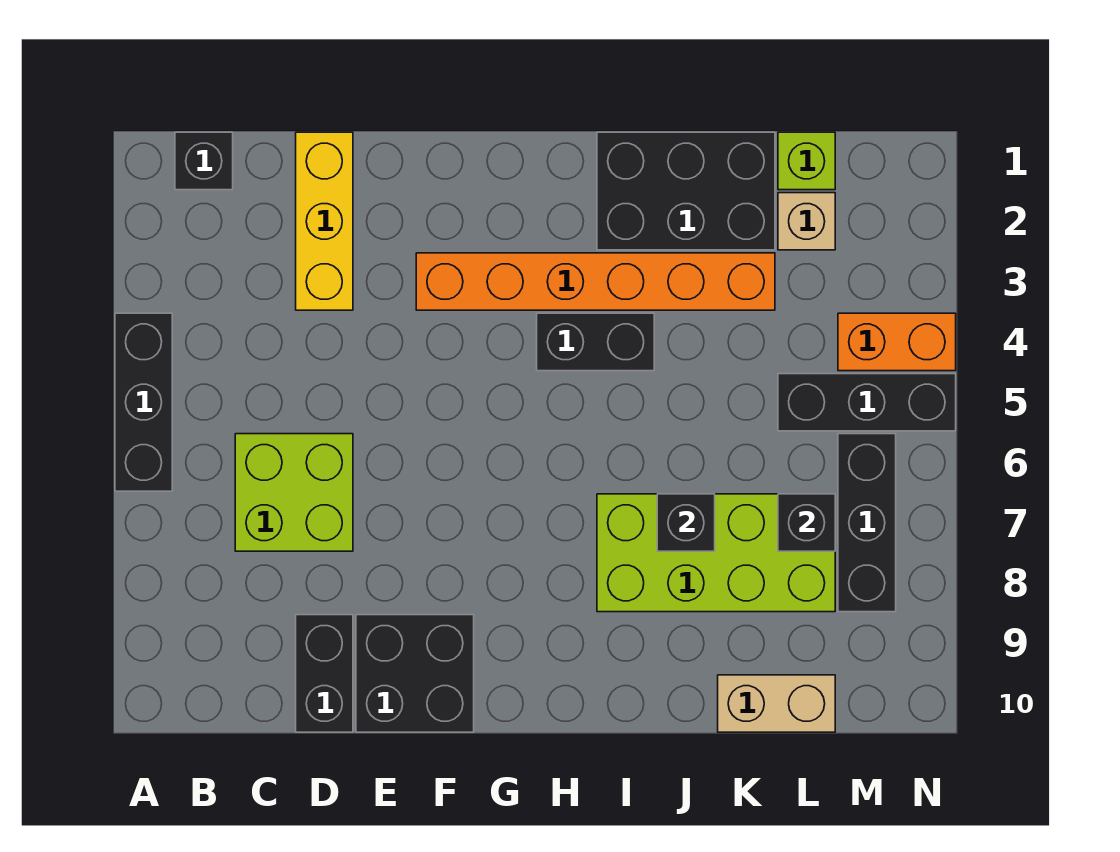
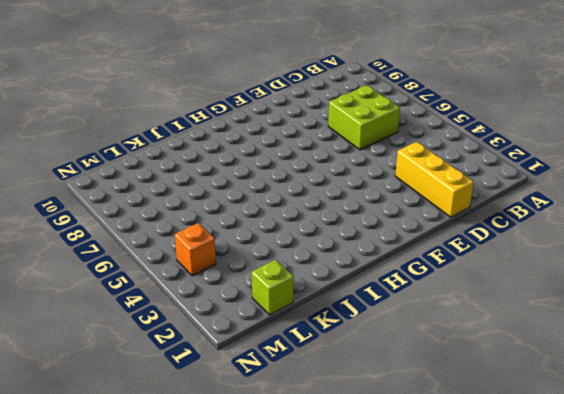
orange 1x1 brick [175,223,216,276] -> orange 1x2 brick [838,313,956,371]
none -> black 1x3 brick [115,313,172,491]
none -> black 1x1 brick [175,132,233,190]
none -> black 1x2 brick [296,615,353,732]

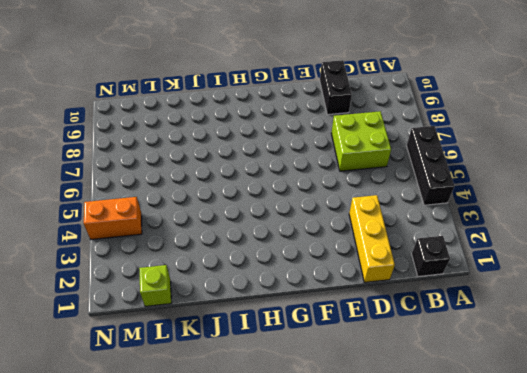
none -> black 2x2 brick [356,615,474,732]
none -> orange 1x6 brick [416,253,775,310]
none -> black 1x2 brick [537,313,654,371]

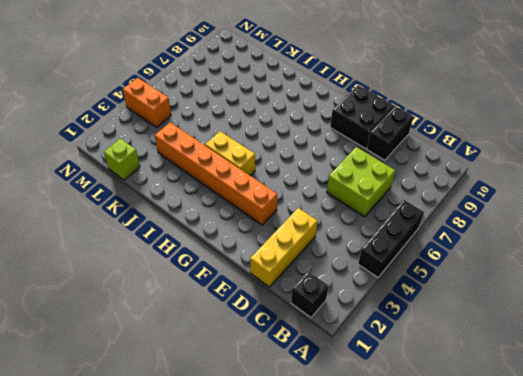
yellow 1x2 brick [205,131,255,175] -> black 1x2 brick [537,313,654,371]
none -> black 2x3 brick [597,132,775,250]
none -> lime 2x4 brick [597,494,835,612]
none -> tan 1x2 brick [718,675,835,732]

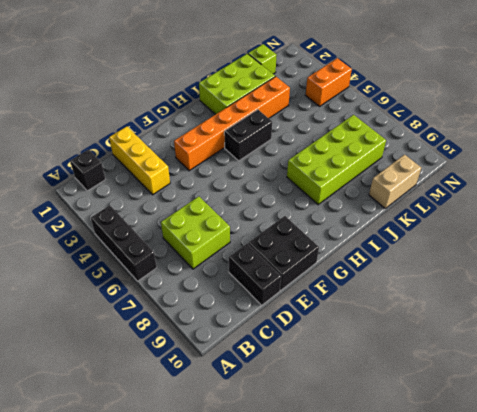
lime 2x3 brick [199,54,275,114] -> black 2x3 brick [597,132,775,250]
none -> tan 1x1 brick [778,193,835,250]
none -> black 1x3 brick [778,374,956,431]
none -> black 1x3 brick [838,434,896,612]

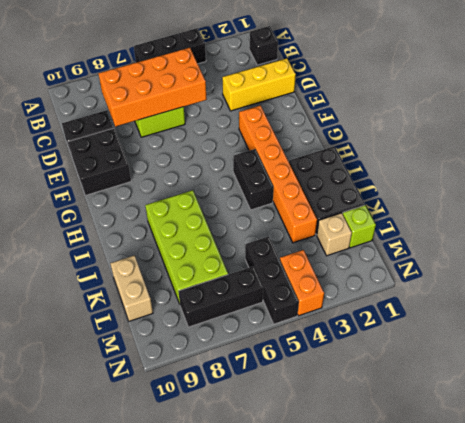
orange 2x4 brick [98,48,207,127] -> none
none -> black 1x1 brick [657,494,715,551]
none -> black 1x1 brick [778,494,835,551]

